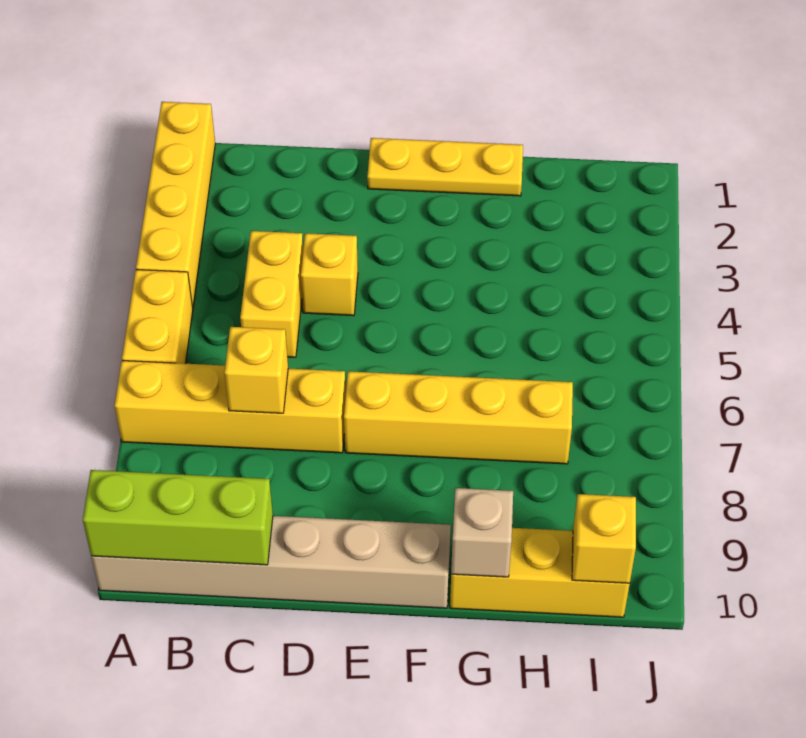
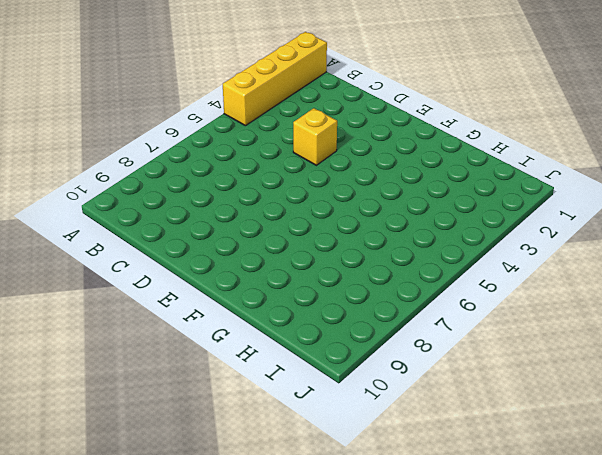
none -> yellow 1x2 brick [122,270,193,364]
none -> yellow 1x4 brick [115,361,346,453]
none -> tan 1x6 brick [91,516,451,608]

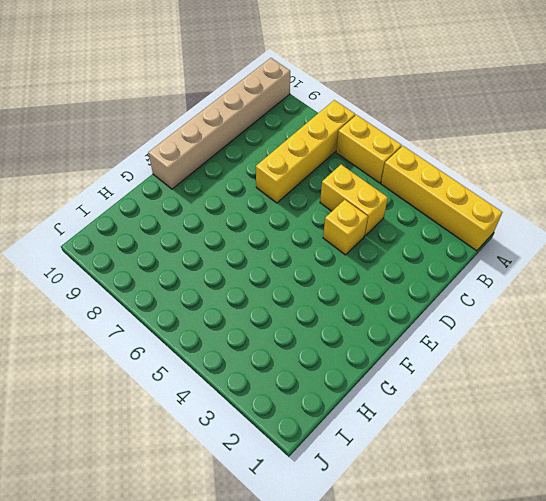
none -> yellow 1x3 plate [367,138,523,196]
none -> yellow 1x4 brick [344,371,573,464]
none -> yellow 1x3 brick [450,528,630,617]

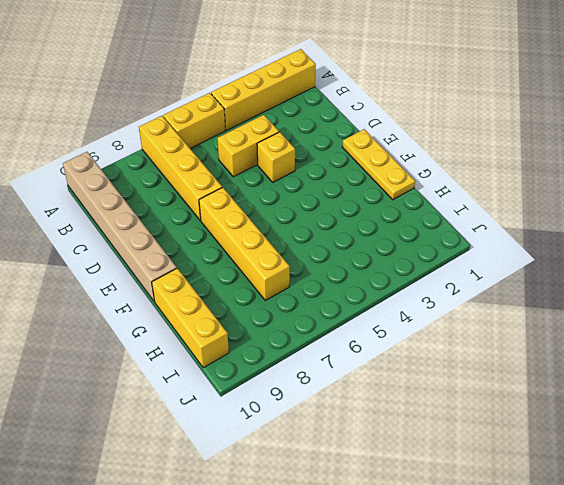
none -> lime 1x3 brick [83,470,273,565]
none -> yellow 1x1 brick [224,327,288,413]
none -> tan 1x1 brick [451,488,513,577]

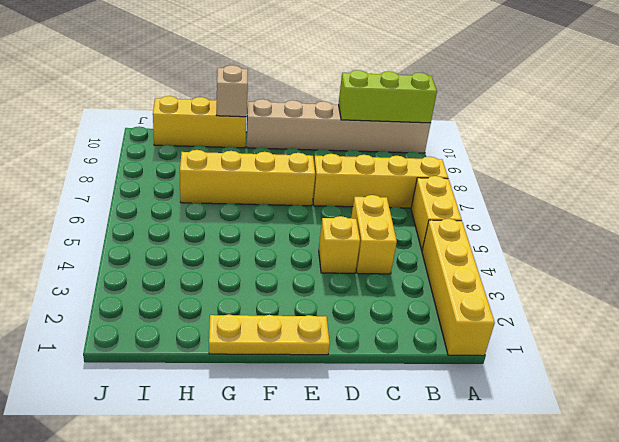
none -> yellow 1x1 brick [224,327,288,413]
none -> yellow 1x1 brick [572,494,636,583]

